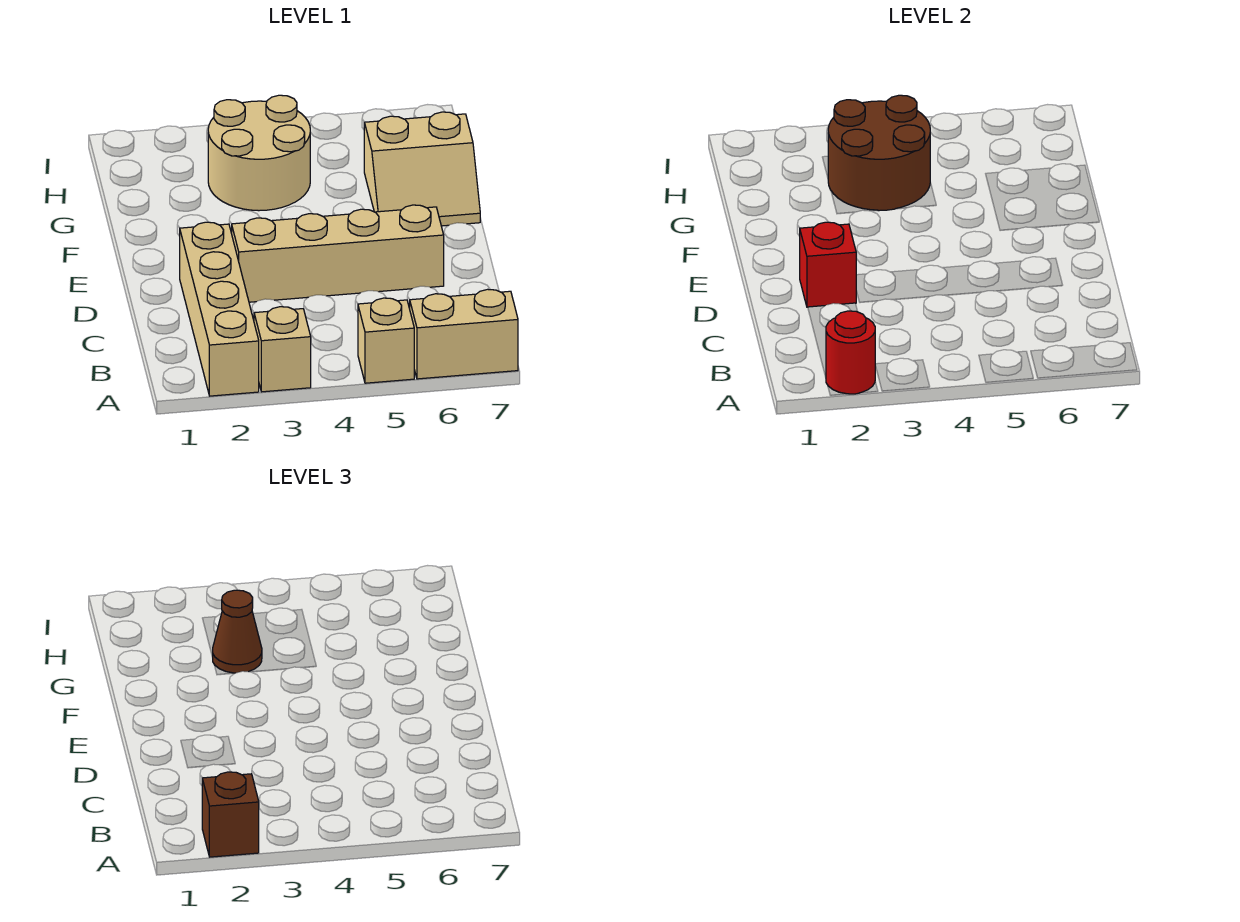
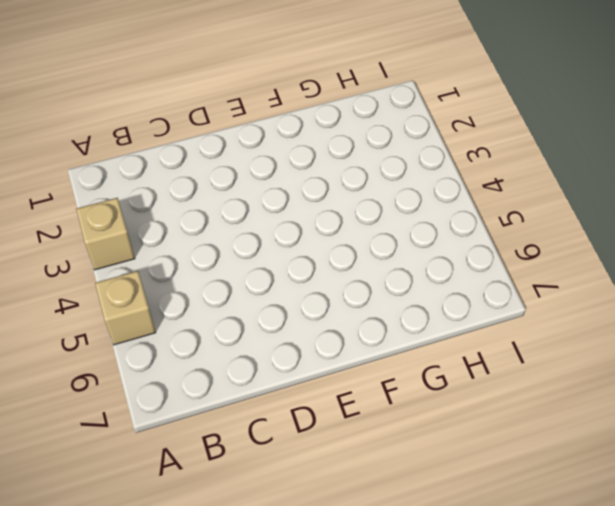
none -> tan 1x4 brick [180,222,259,396]
none -> tan 1x2 brick [410,289,518,379]
none -> tan 1x4 brick [232,205,444,302]

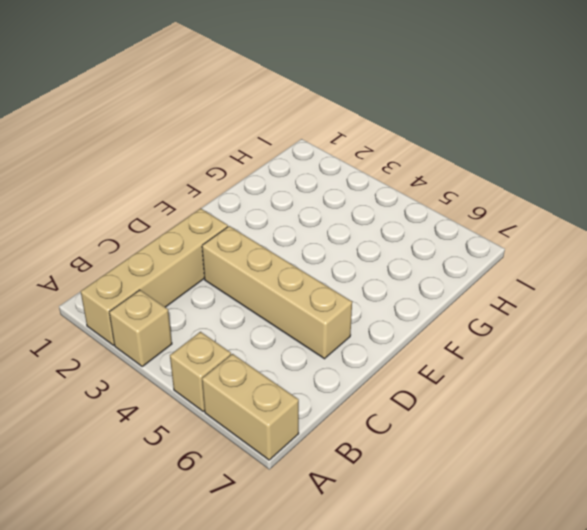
none -> tan 2x2 slope [364,112,480,226]
none -> tan 2x2 round brick [208,95,310,211]
none -> red 1x1 round brick [826,311,875,394]

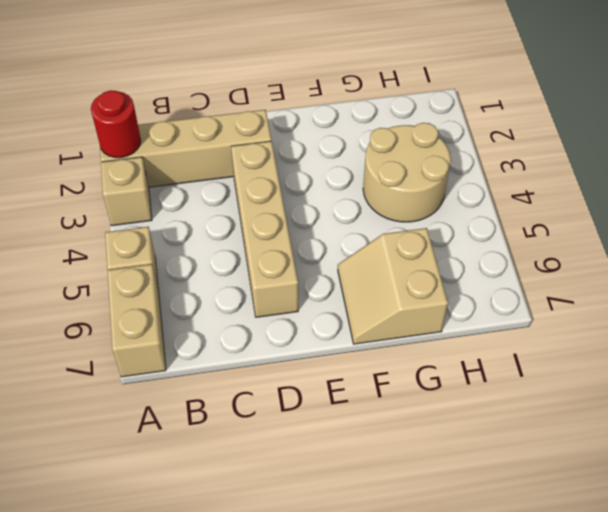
none -> red 1x1 brick [800,222,856,307]
none -> brown 2x2 round brick [828,95,930,211]
none -> brown 1x1 brick [202,772,259,857]

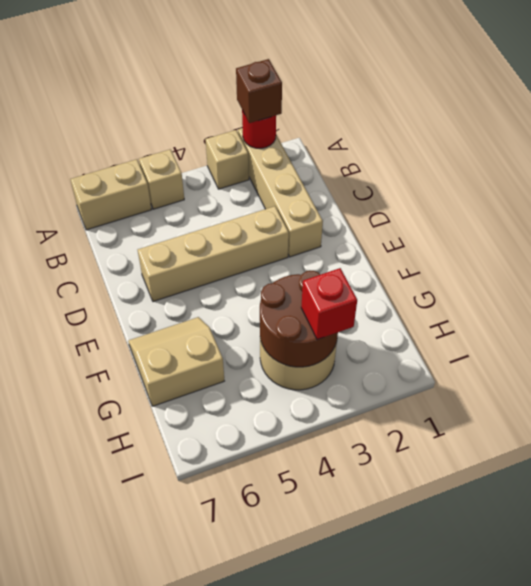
red 1x1 brick [301,268,357,339] -> red 1x1 brick moved to [800,222,856,307]
none -> brown 1x1 cone [212,590,262,673]

